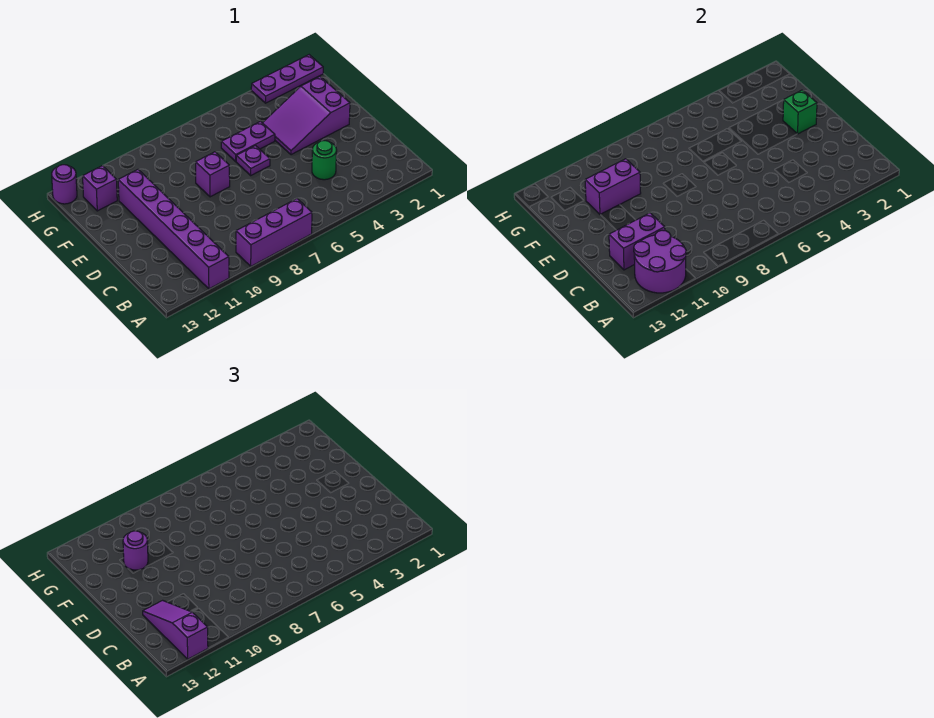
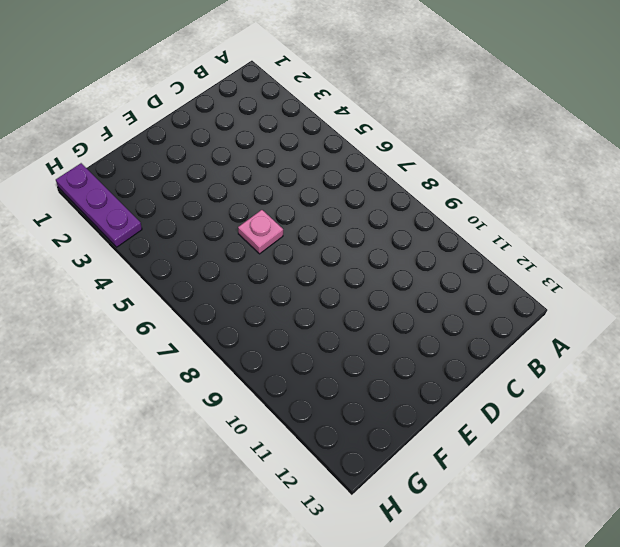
pink 1x1 plate [238,210,283,254] -> purple 1x1 plate [236,146,270,175]
none -> purple 1x3 brick [236,199,312,266]
none -> purple 1x6 brick [118,170,229,289]
none -> green 1x1 round brick [312,141,337,180]

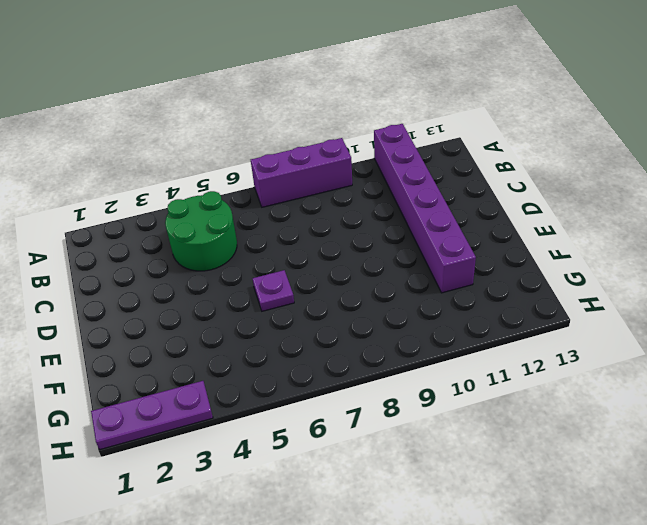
green 2x2 round brick [165,191,237,271] -> green 1x1 round brick [312,141,337,180]
none -> purple 2x3 slope [263,77,350,155]
none -> purple 1x1 brick [196,152,230,197]
none -> purple 1x2 plate [221,121,275,161]

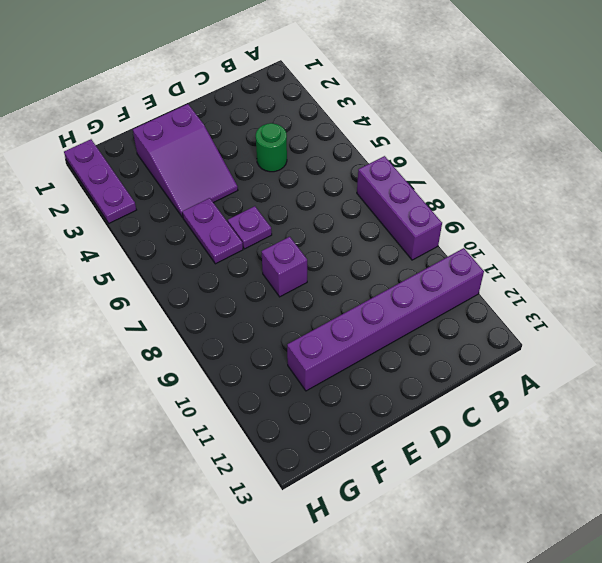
none -> purple 1x1 brick [83,166,117,211]
none -> purple 1x1 round brick [52,165,77,204]
none -> purple 2x2 round brick [634,230,686,293]

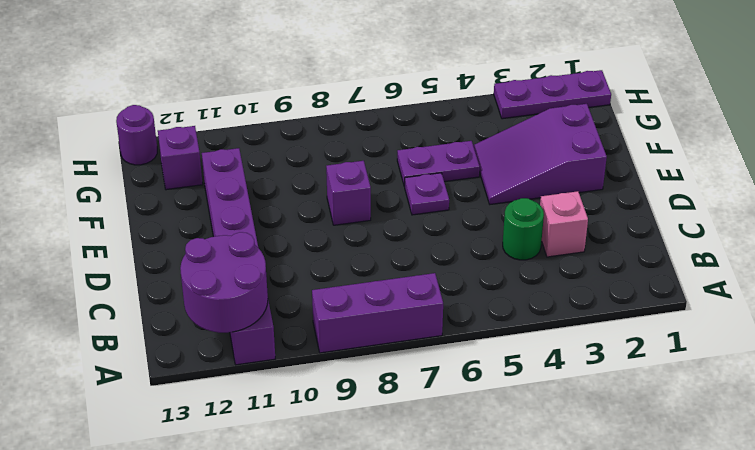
pink 1x1 brick [540,191,588,257] -> none
none -> purple 1x2 brick [609,213,665,270]
none -> green 1x1 brick [783,90,817,134]
none -> purple 1x2 brick [585,159,641,215]

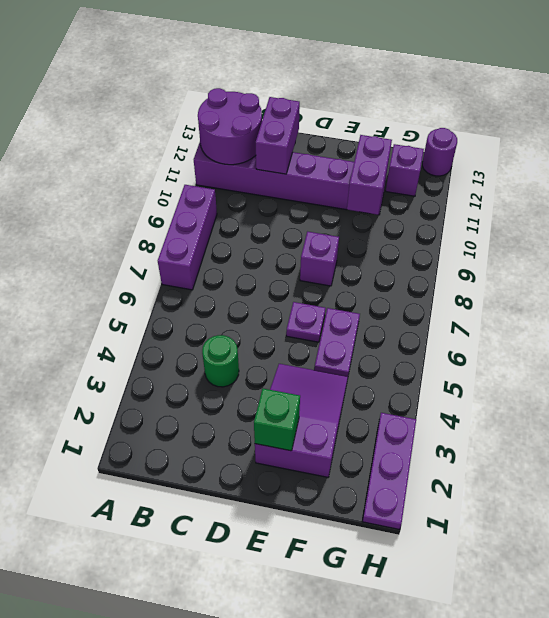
none -> purple 1x3 slope [143,600,208,659]
none -> purple 1x1 round brick [123,531,148,570]

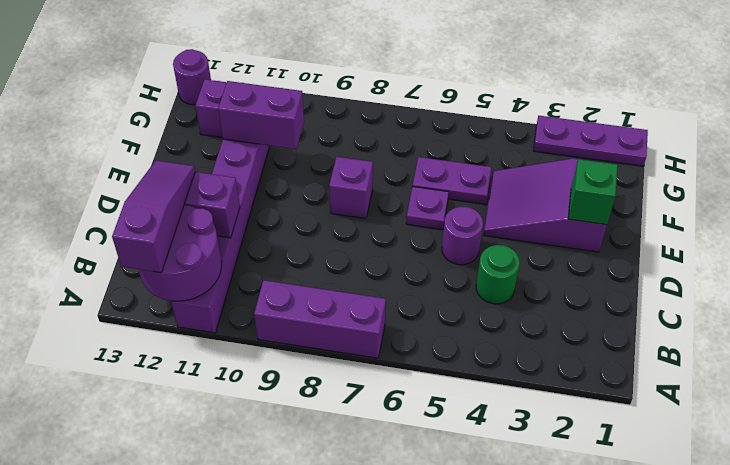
purple 1x1 round brick [442,207,483,265] -> purple 1x1 round brick moved to [123,531,148,570]

